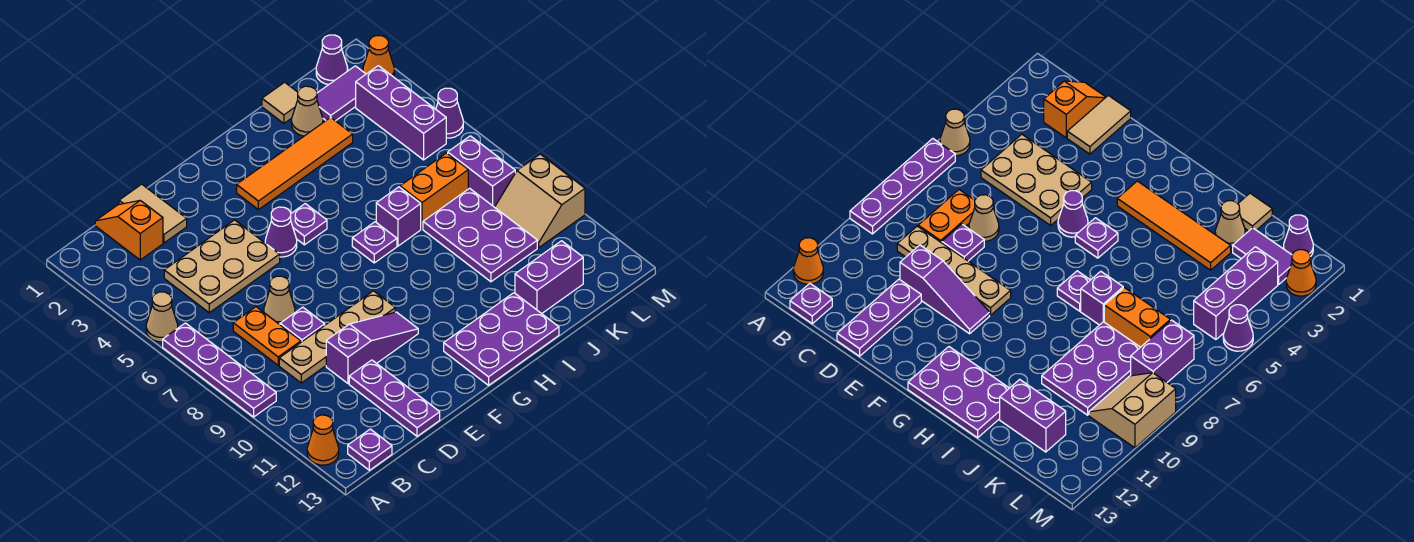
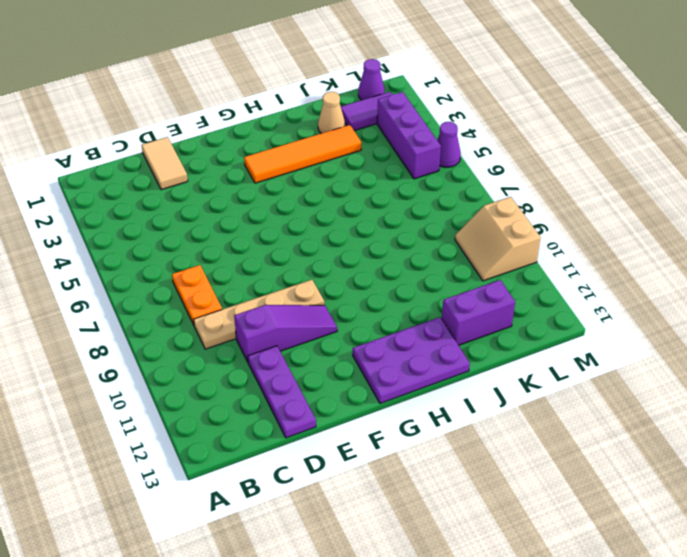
none -> tan 1x1 cone [146,292,178,342]
none -> purple 1x4 plate [163,323,276,417]
none -> orange 1x1 cone [307,415,339,465]
none -> purple 1x1 plate [348,429,392,470]

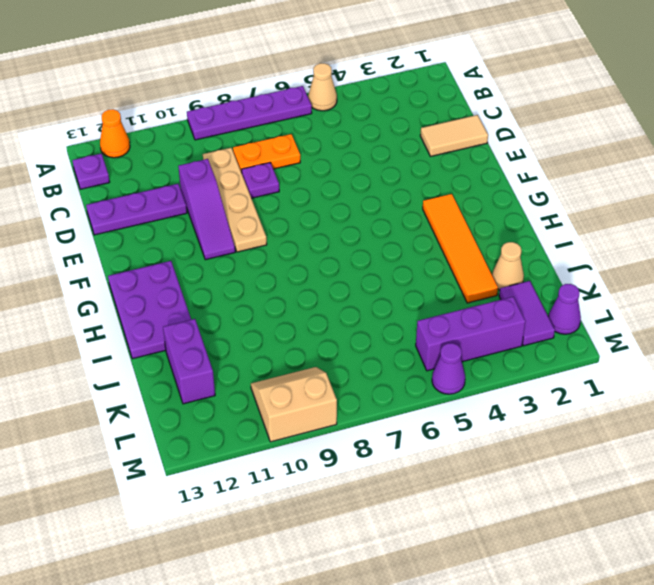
none -> orange 1x2 slope [95,200,163,260]
none -> tan 2x3 plate [164,220,280,313]
none -> tan 1x1 cone [264,276,295,324]
none -> purple 1x1 cone [265,207,297,257]

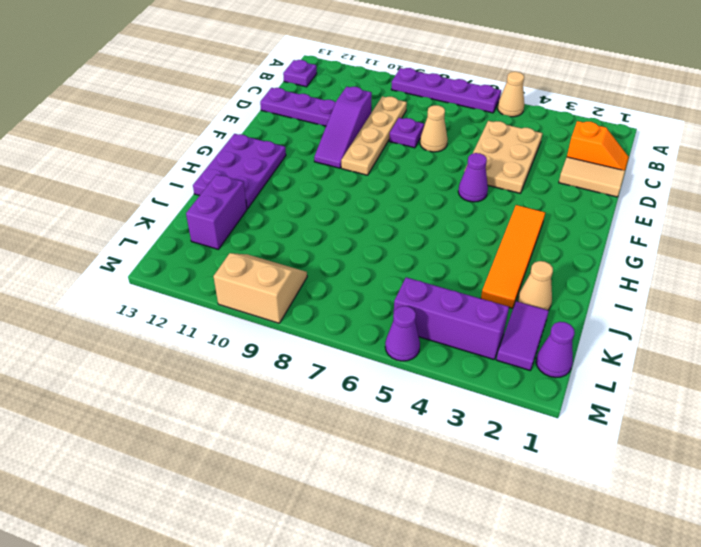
none -> orange 1x1 cone [307,415,339,465]
none -> orange 1x2 plate [233,307,301,365]
none -> purple 1x1 plate [291,204,327,245]
none -> purple 1x1 plate [352,222,397,263]

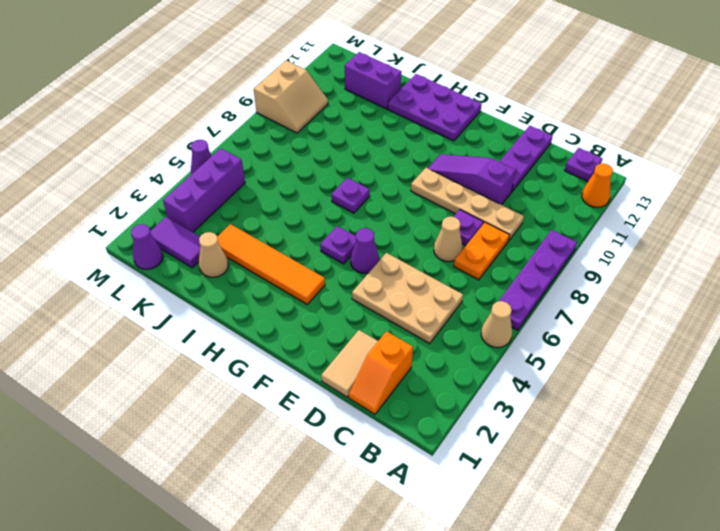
none -> purple 1x1 brick [376,187,421,246]
none -> tan 1x1 tile [262,82,298,123]
none -> orange 1x2 brick [400,153,468,229]
none -> purple 2x3 plate [423,188,537,282]

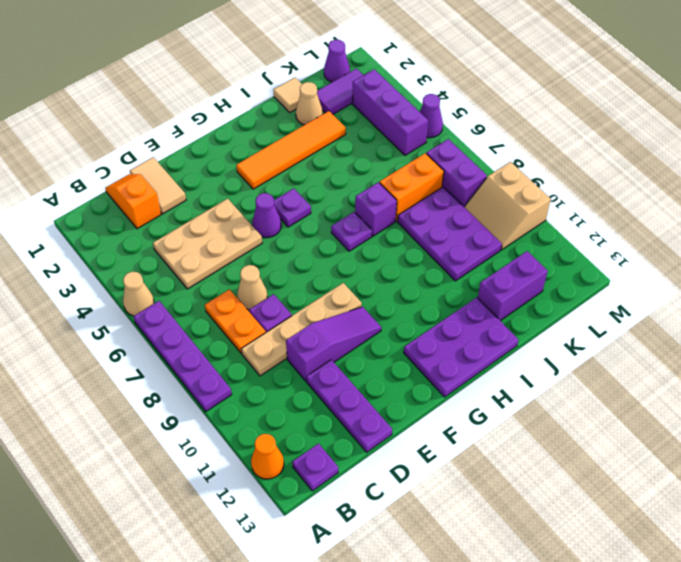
none -> orange 1x1 cone [363,36,394,77]

